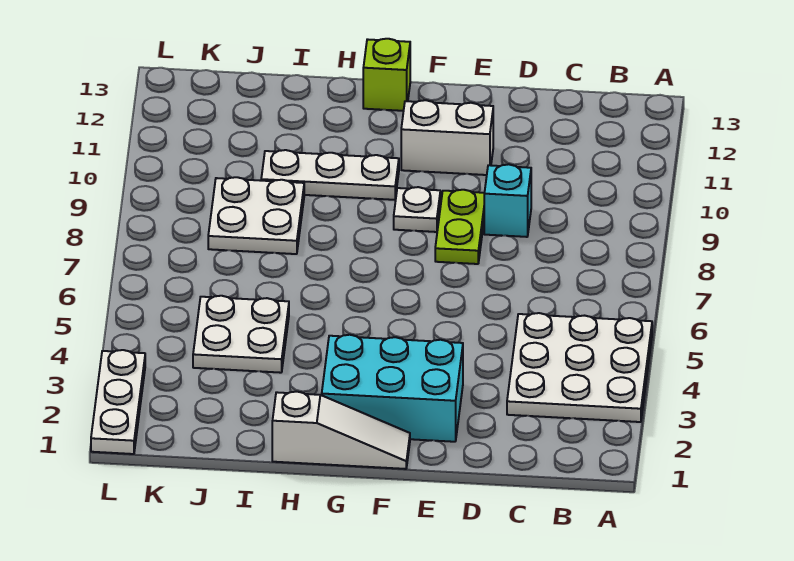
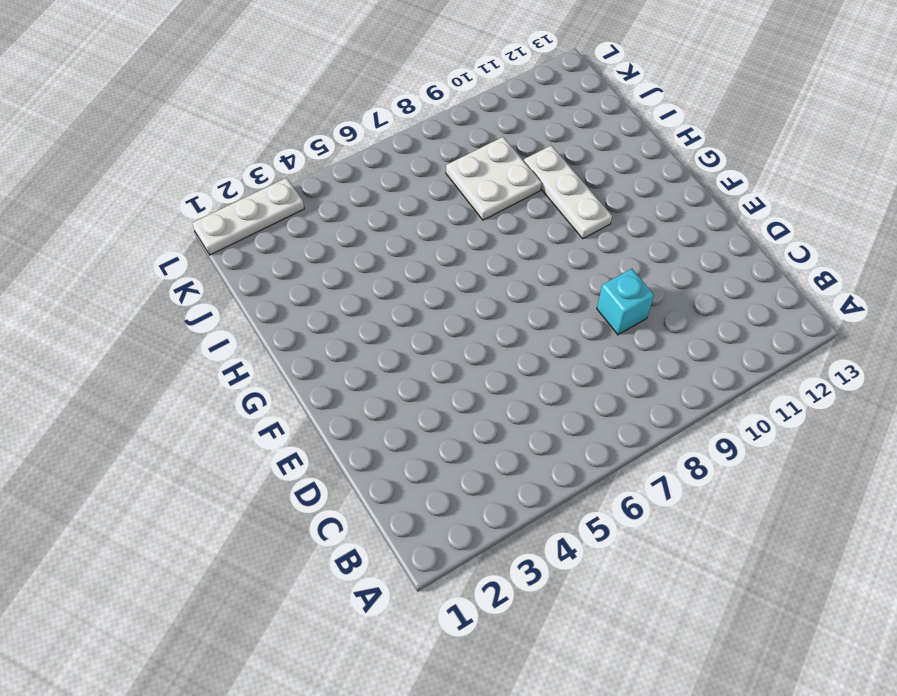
none -> white 3x3 plate [507,313,652,422]
none -> cyan 2x3 brick [322,335,463,442]
none -> lime 1x2 plate [435,190,484,264]

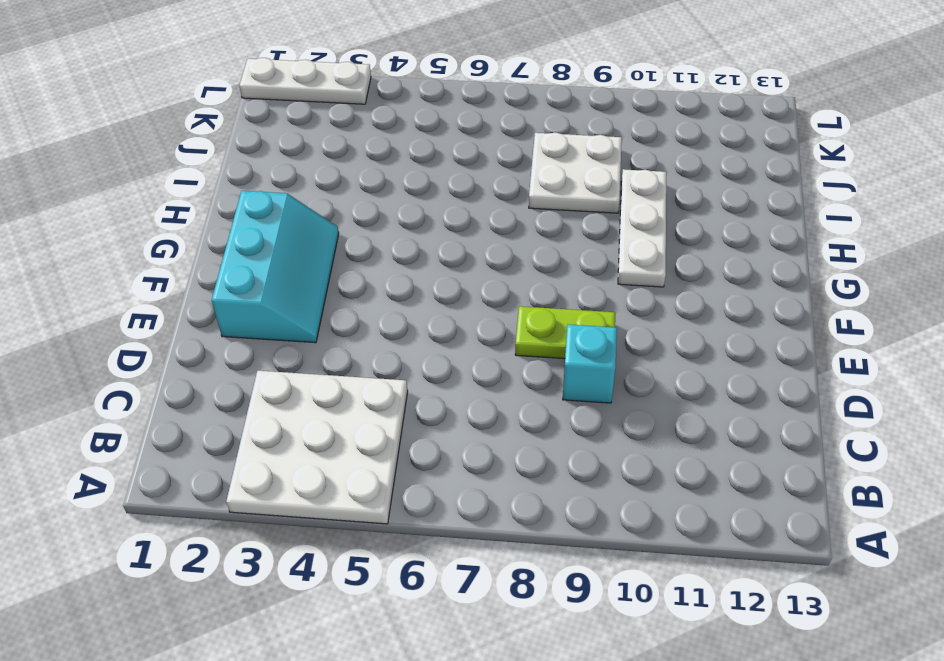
cyan 2x3 slope [212,191,339,343] -> cyan 2x3 brick [322,335,463,442]
none -> white 1x2 brick [401,100,493,175]
none -> white 1x3 slope [272,392,410,469]
none -> white 1x1 plate [394,187,440,232]

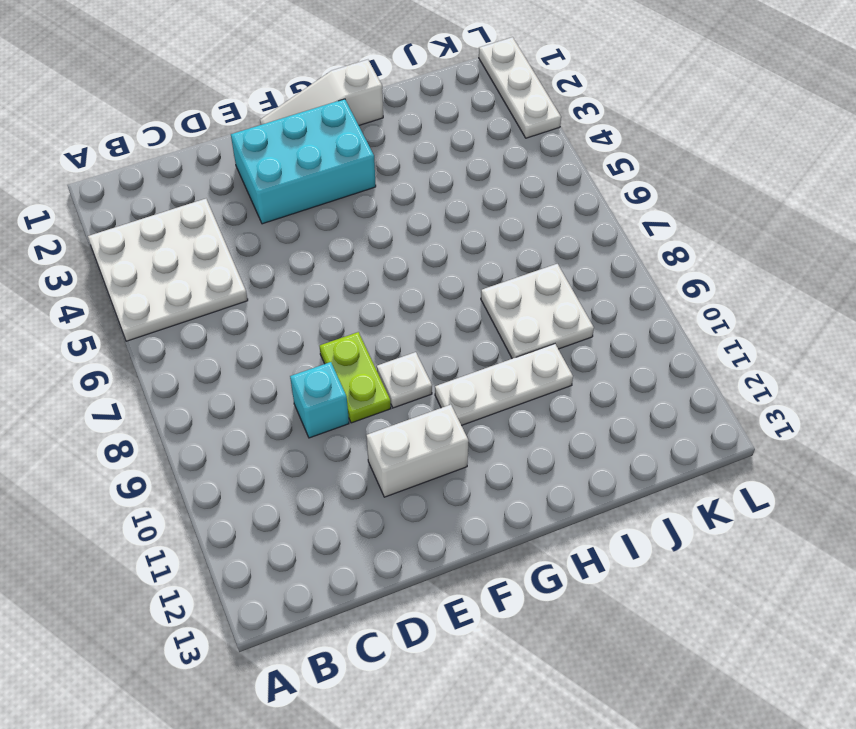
none -> lime 1x1 brick [363,39,410,111]
none -> white 2x2 plate [193,296,289,373]

